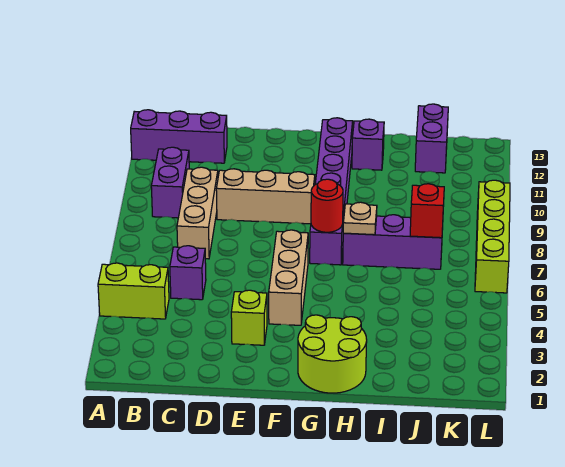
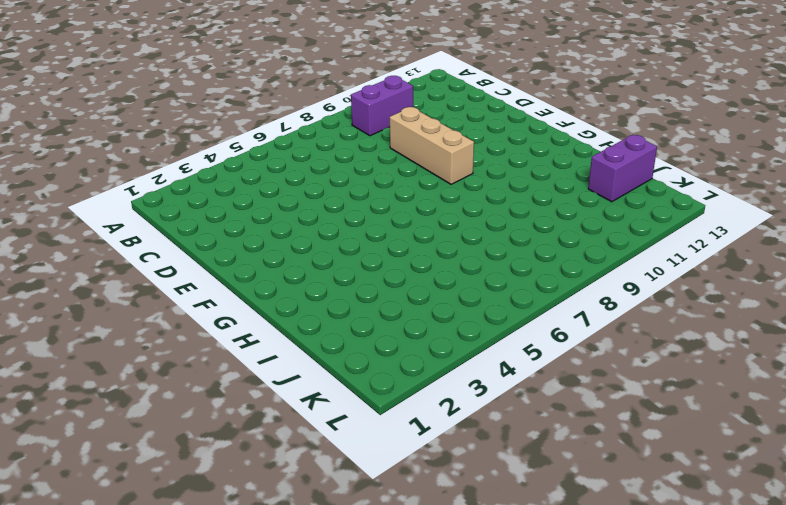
none -> lime 1x2 brick [98,263,169,319]
none -> purple 1x3 brick [131,110,227,163]
none -> purple 1x1 brick [170,246,206,300]

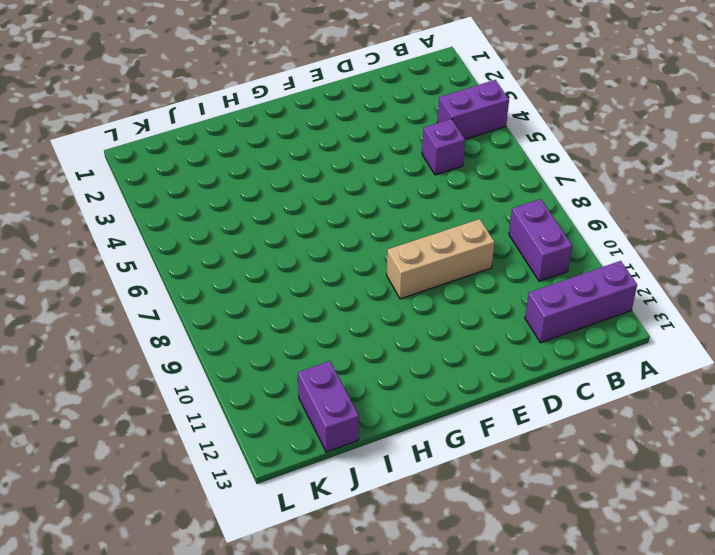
purple 1x2 brick [437,80,509,139] -> lime 1x2 brick [98,263,169,319]
none -> tan 1x3 brick [177,167,218,259]
none -> lime 1x1 brick [231,290,267,345]
none -> tan 1x3 brick [269,230,308,325]

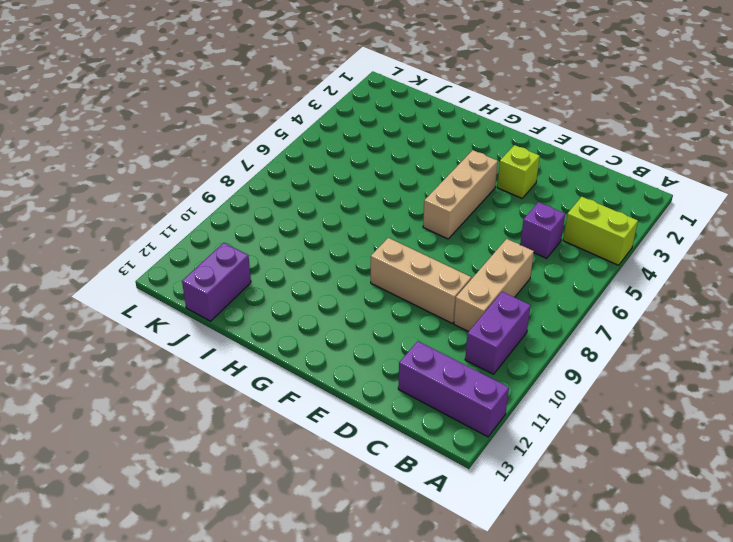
none -> lime 2x2 round brick [298,315,367,393]
none -> purple 1x6 brick [310,118,353,265]
none -> purple 1x3 brick [343,215,443,269]

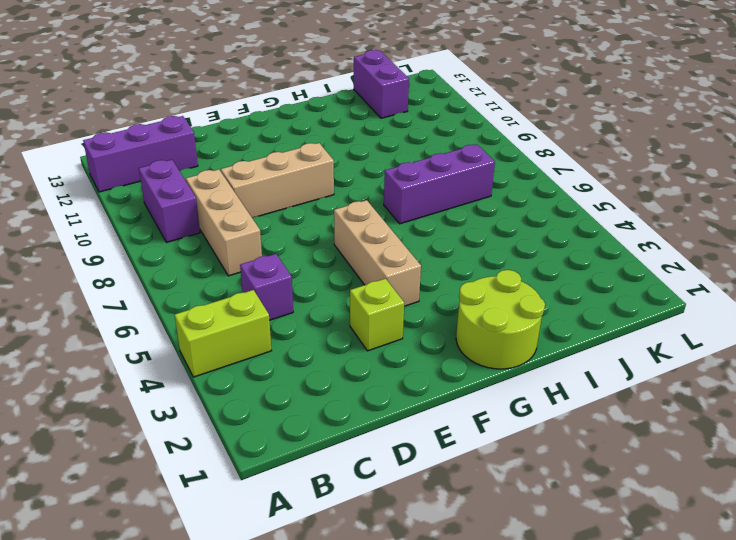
none -> purple 1x6 brick [310,118,353,265]
none -> purple 1x1 brick [352,119,384,170]
none -> lime 1x4 brick [475,180,510,293]

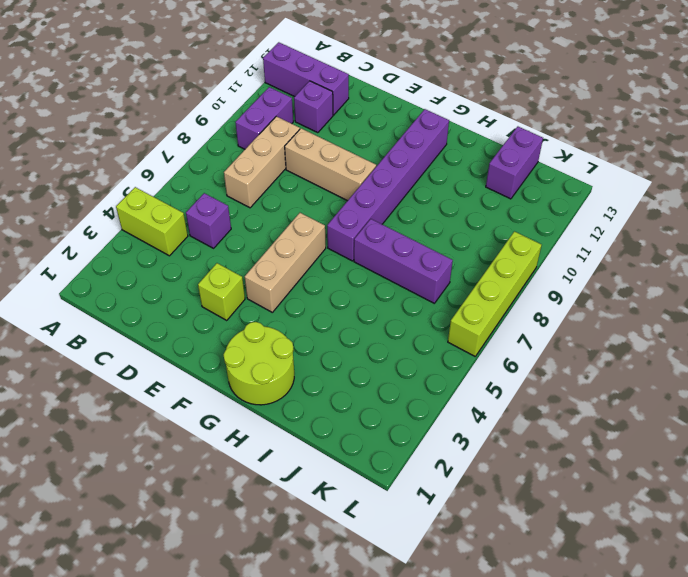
purple 1x1 brick [294,81,333,133] -> purple 1x1 brick moved to [352,119,384,170]
none -> red 1x1 round brick [311,179,343,232]
none -> tan 1x1 plate [343,202,377,235]
none -> red 1x1 brick [410,184,444,238]

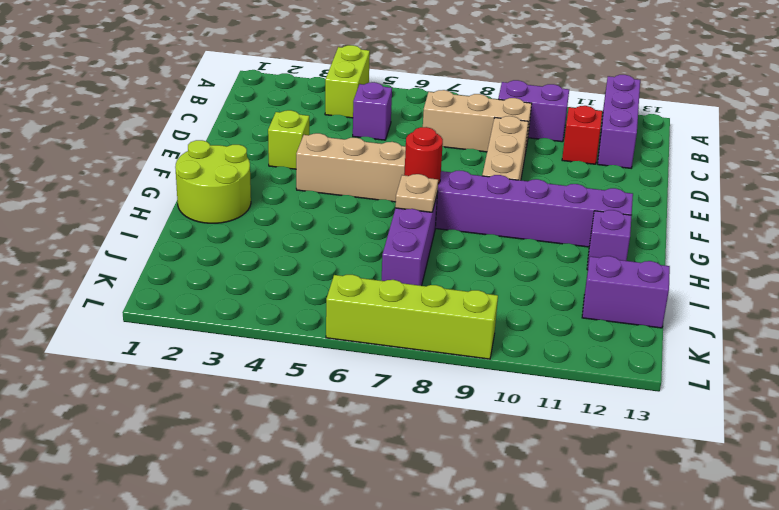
red 1x1 brick [562,106,602,164] -> red 1x1 brick moved to [410,184,444,238]

